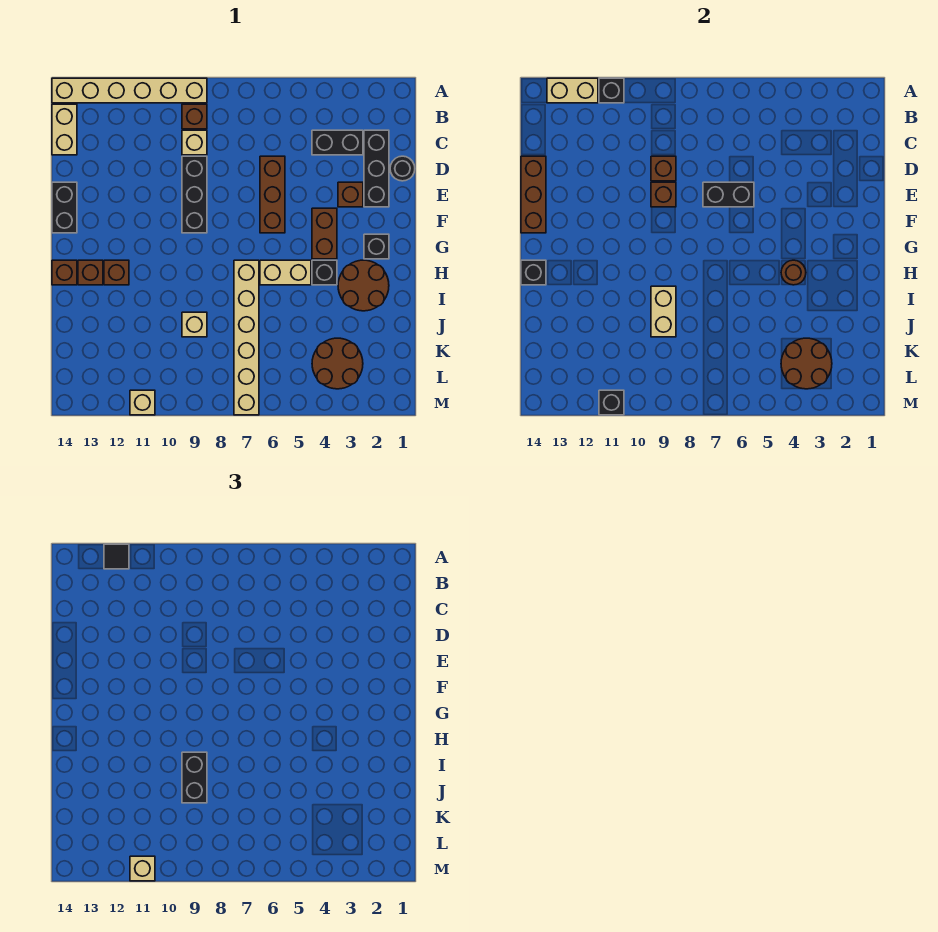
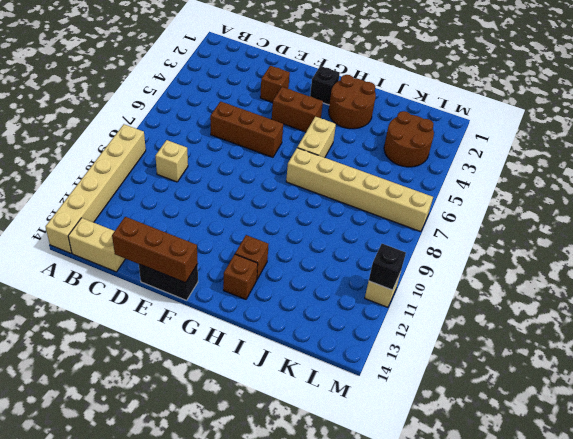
none -> brown 1x1 brick [182,104,207,129]
none -> black 1x3 brick [364,130,389,207]
none -> black 1x2 brick [312,130,363,155]
none -> black 1x1 round brick [390,156,415,181]

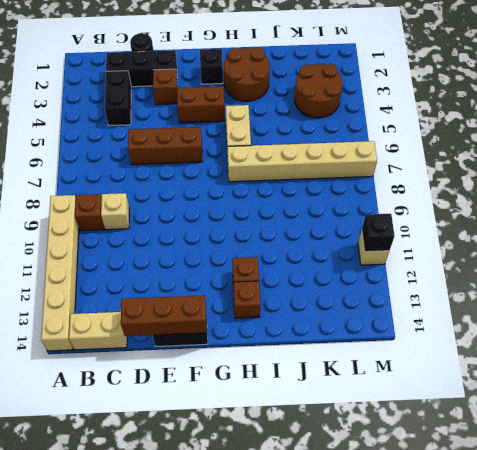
none -> black 1x3 brick [182,156,207,233]
none -> black 1x1 brick [312,260,337,285]
none -> brown 1x1 brick [52,260,77,285]
none -> tan 1x1 brick [182,312,207,337]

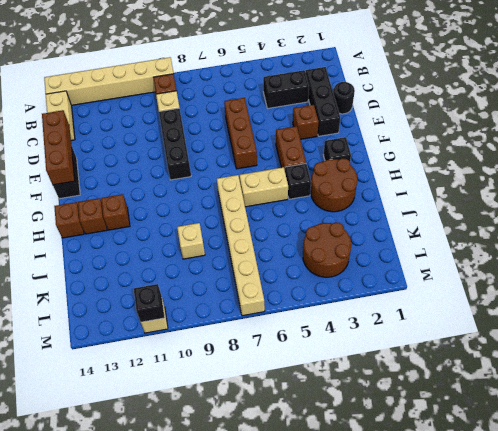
none -> black 1x1 brick [599,78,624,103]
none -> tan 1x2 brick [547,78,598,103]
none -> brown 1x1 brick [651,156,676,181]
none -> black 1x2 brick [703,182,754,207]

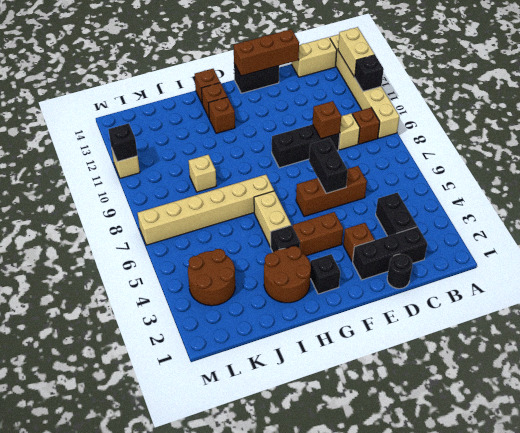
none -> brown 1x1 brick [651,182,676,207]
none -> brown 1x1 round brick [781,260,806,285]
none -> black 1x1 brick [521,260,546,285]
none -> tan 1x2 brick [651,286,676,337]

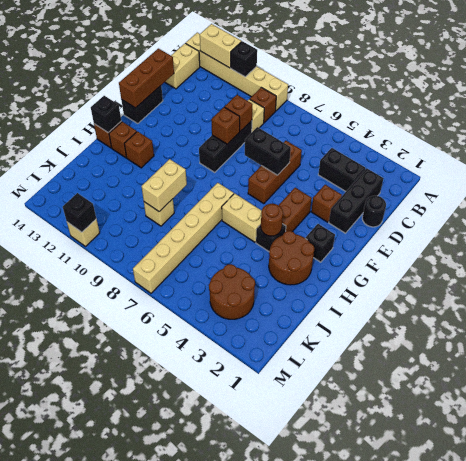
none -> brown 2x2 round brick [781,338,832,389]
none -> black 1x1 tile [104,544,129,569]
none -> black 1x2 brick [182,752,207,803]
none -> tan 1x1 brick [130,856,155,881]

